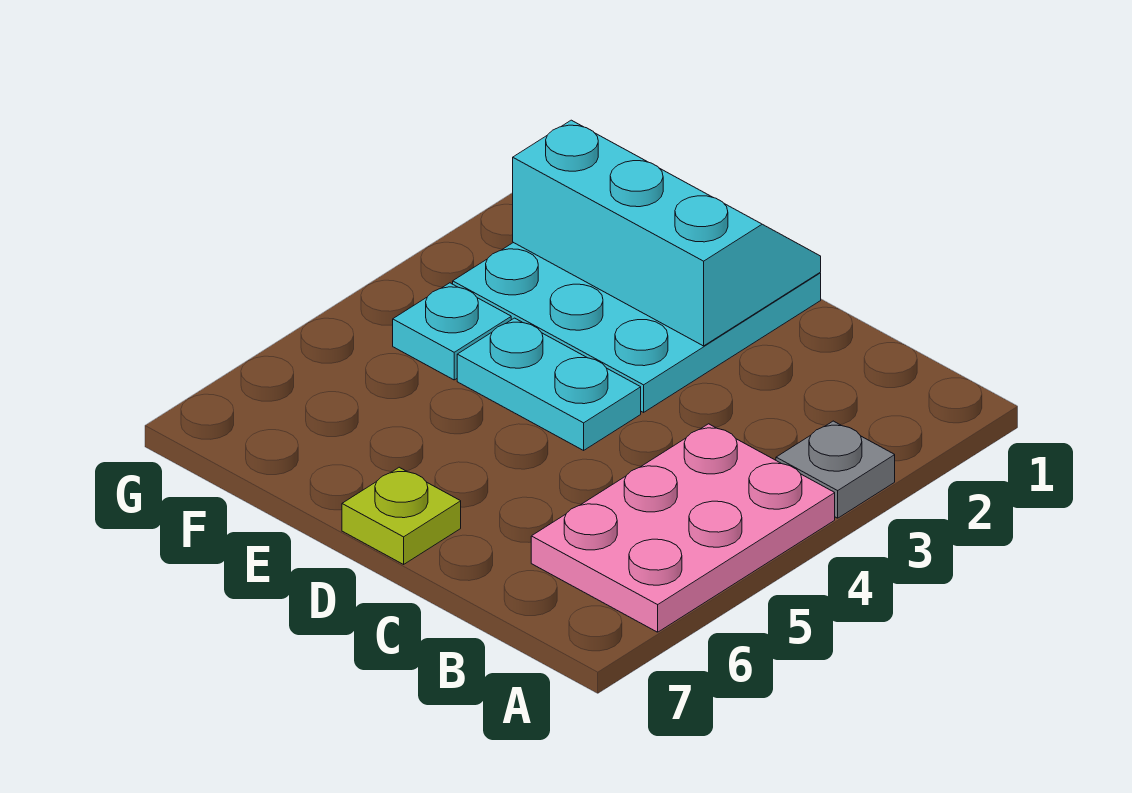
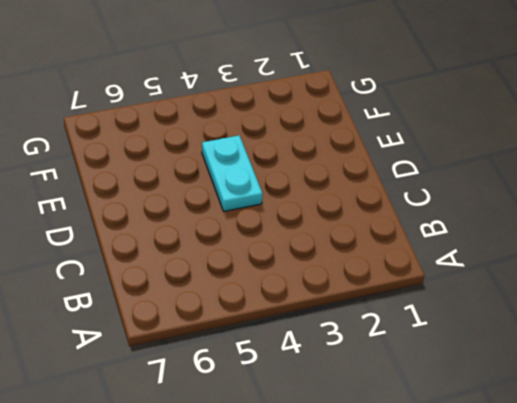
none -> grey 1x1 plate [776,421,895,518]
none -> pink 2x3 plate [531,424,835,632]

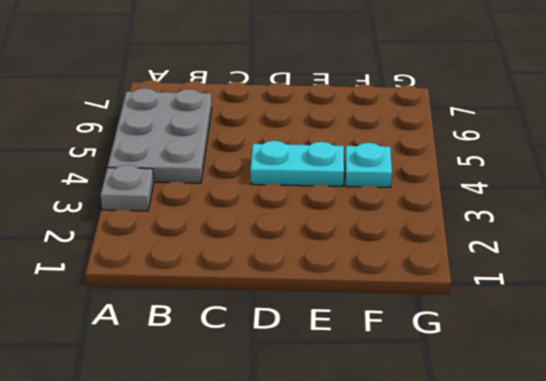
grey 2x3 plate [108,88,212,183] -> pink 2x3 plate [531,424,835,632]
none -> cyan 3x3 plate [453,242,821,412]
none -> lime 1x1 plate [342,467,461,564]

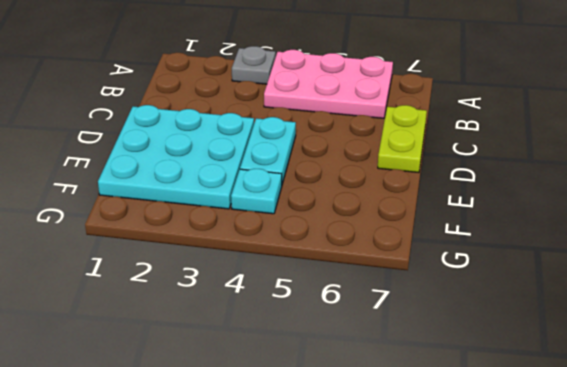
lime 1x2 plate [378,105,427,173] -> lime 1x1 plate [342,467,461,564]
none -> cyan 2x3 slope [513,120,821,346]

